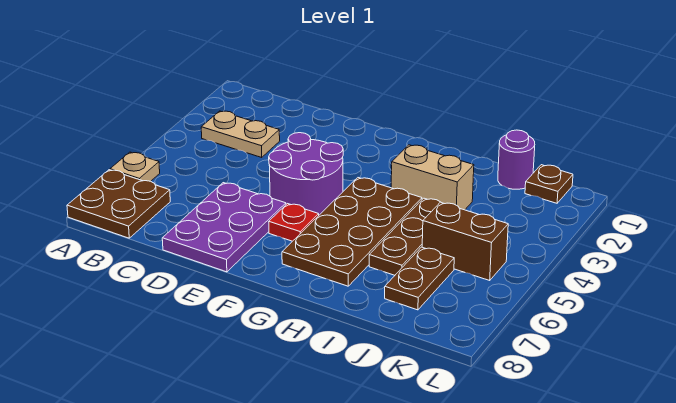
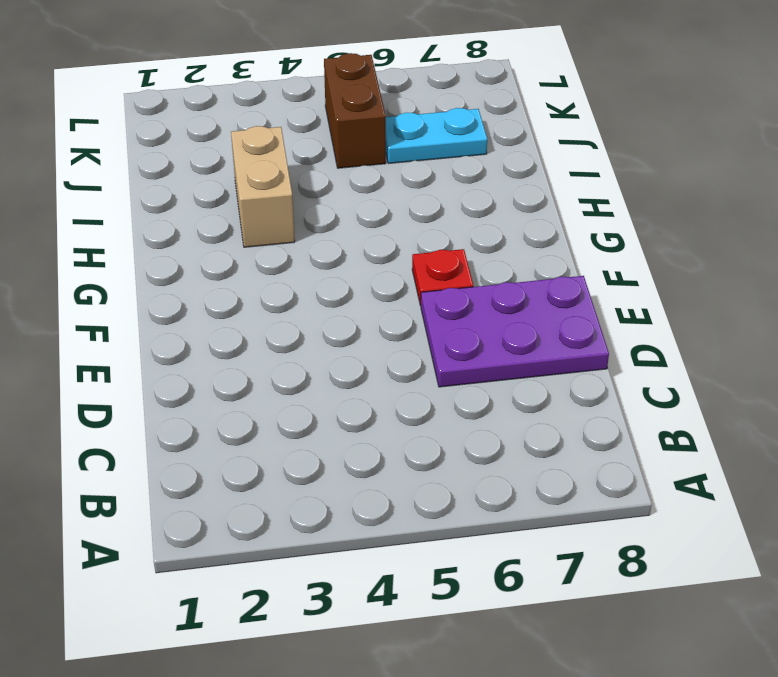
cyan 1x2 plate [386,108,487,164] -> brown 1x2 plate [385,247,454,310]
none -> tan 1x1 plate [110,152,160,181]
none -> brown 2x2 plate [67,170,170,238]
none -> tan 1x2 plate [201,111,280,157]

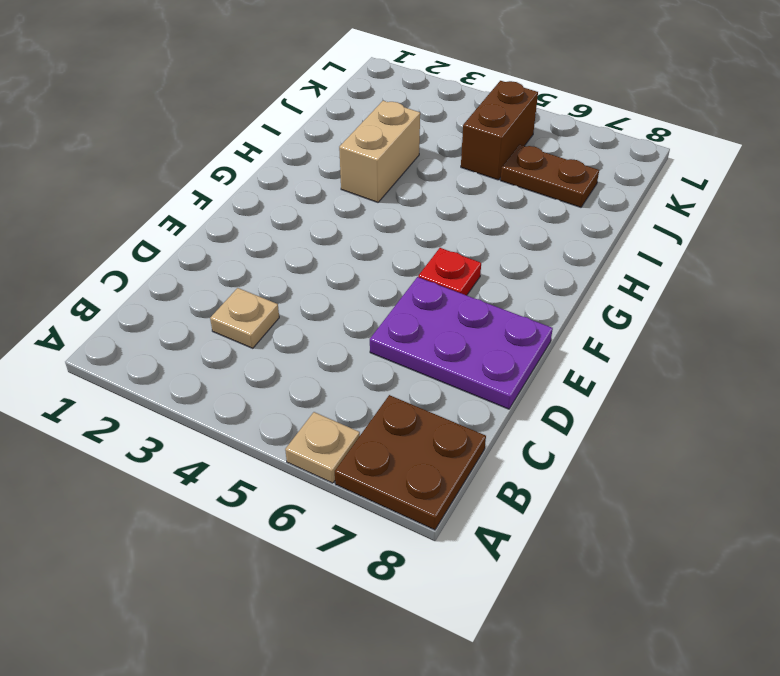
tan 1x1 plate [210,288,279,348] -> tan 1x2 plate [201,111,280,157]
none -> purple 2x2 round brick [269,133,343,215]
none -> brown 2x4 plate [282,178,422,286]
none -> brown 1x3 plate [369,198,440,275]

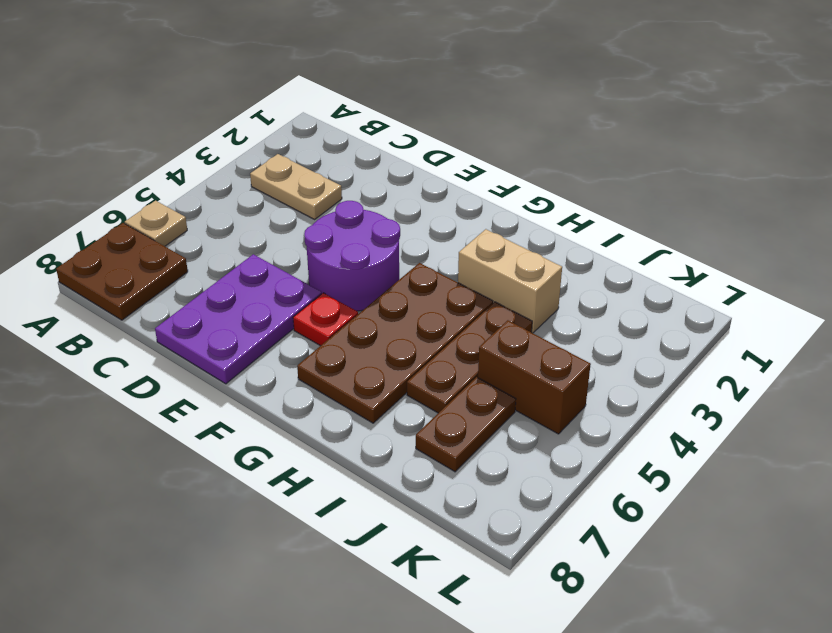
none -> purple 1x1 round brick [498,130,535,189]
none -> brown 1x1 plate [525,165,573,203]

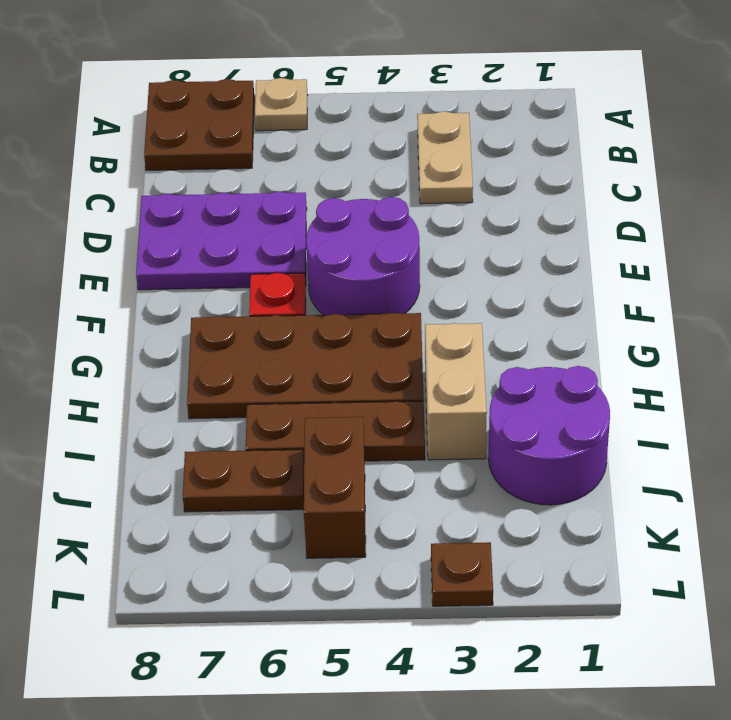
purple 2x2 round brick [488,366,610,505] -> purple 1x1 round brick [498,130,535,189]
brown 1x1 plate [431,542,493,606] -> brown 1x1 plate moved to [525,165,573,203]

